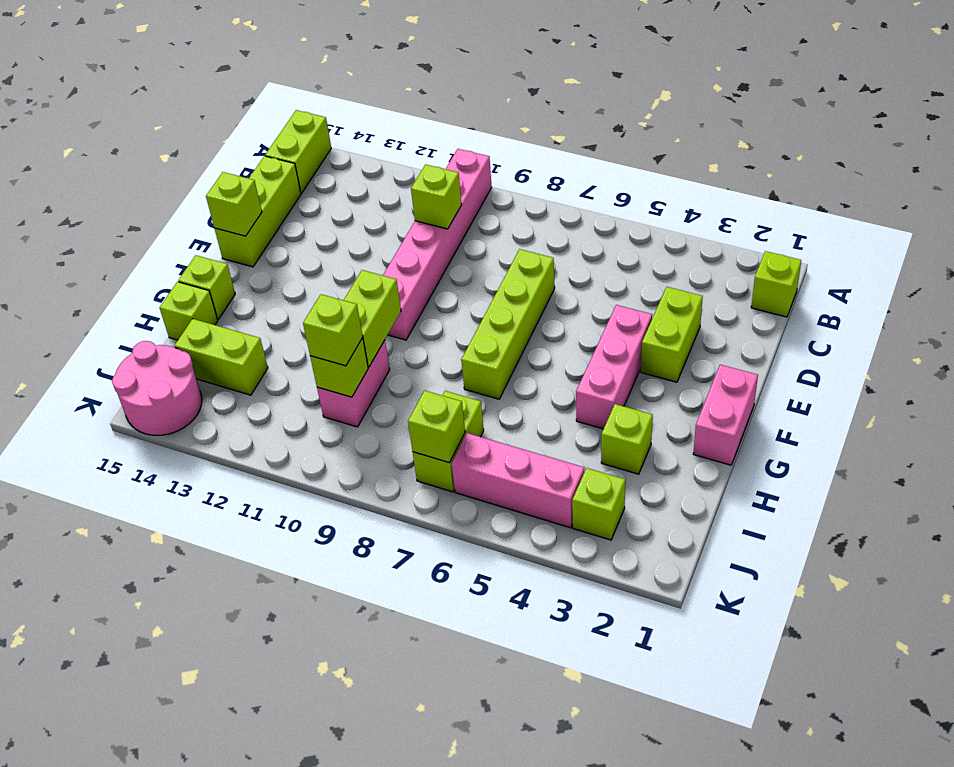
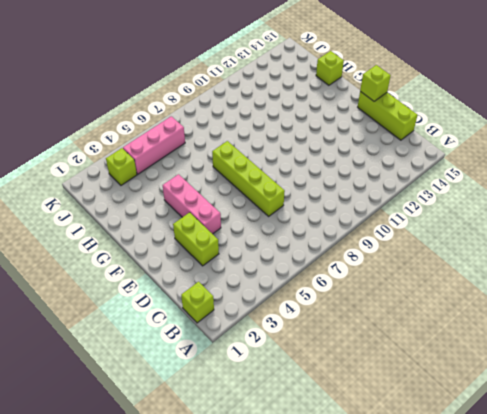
none -> pink 1x6 brick [383,149,492,340]
none -> lime 1x2 brick [265,110,331,193]
none -> pink 1x2 brick [693,365,758,465]

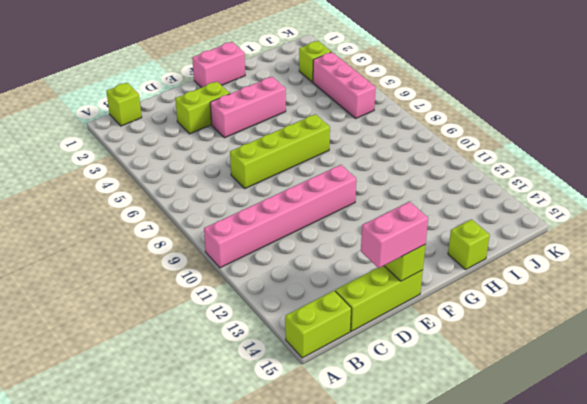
pink 1x2 brick [361,202,428,268] -> pink 1x2 brick moved to [317,340,390,427]
none -> lime 1x1 brick [178,255,235,319]
none -> lime 1x1 brick [601,404,653,474]
none -> lime 1x2 brick [413,391,484,492]

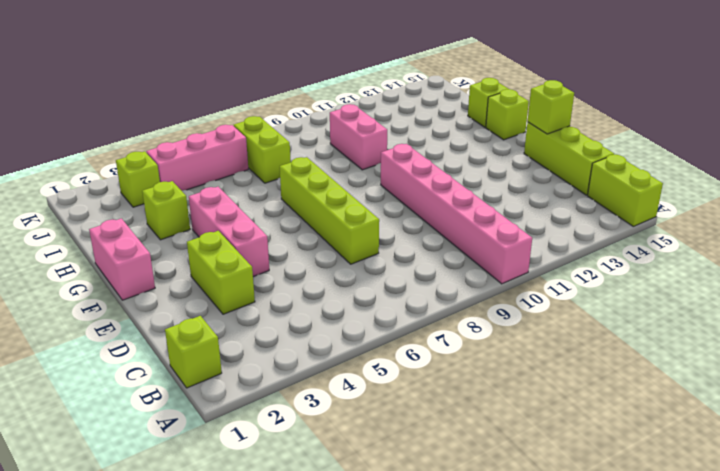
none -> lime 1x2 brick [175,319,268,395]
none -> pink 2x2 round brick [112,341,202,435]
none -> lime 1x1 brick [411,165,462,229]

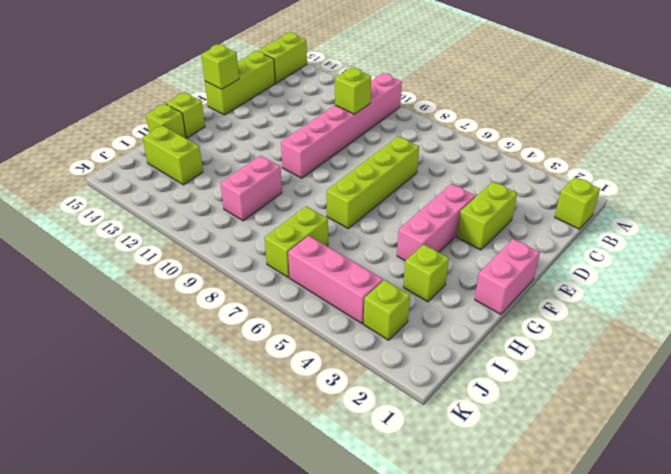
none -> pink 2x2 round brick [112,341,202,435]
none -> lime 1x2 brick [344,270,401,367]
none -> lime 1x1 brick [310,338,368,397]

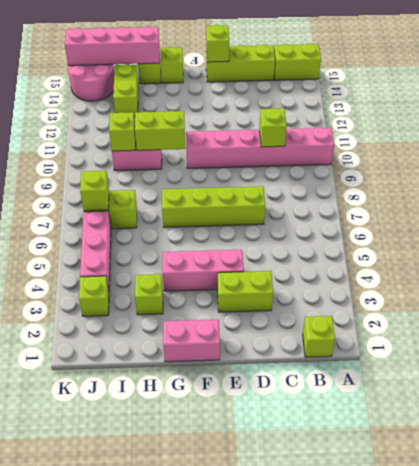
pink 1x4 brick [65,26,160,65] -> none
none -> lime 1x1 brick [303,294,363,366]

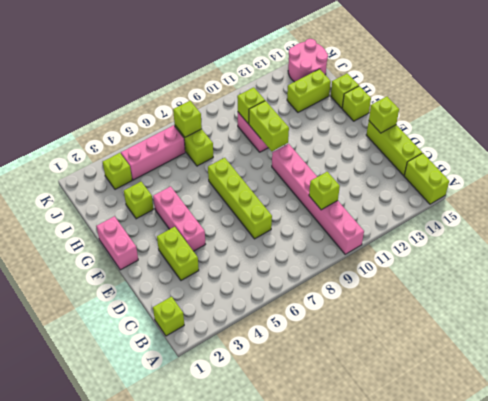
none -> lime 1x1 brick [303,294,363,366]

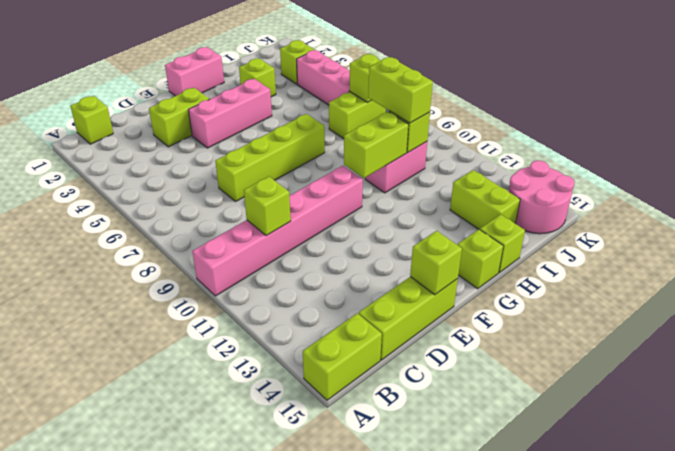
lime 1x2 brick [368,57,433,123] -> lime 1x1 brick [303,294,363,366]

